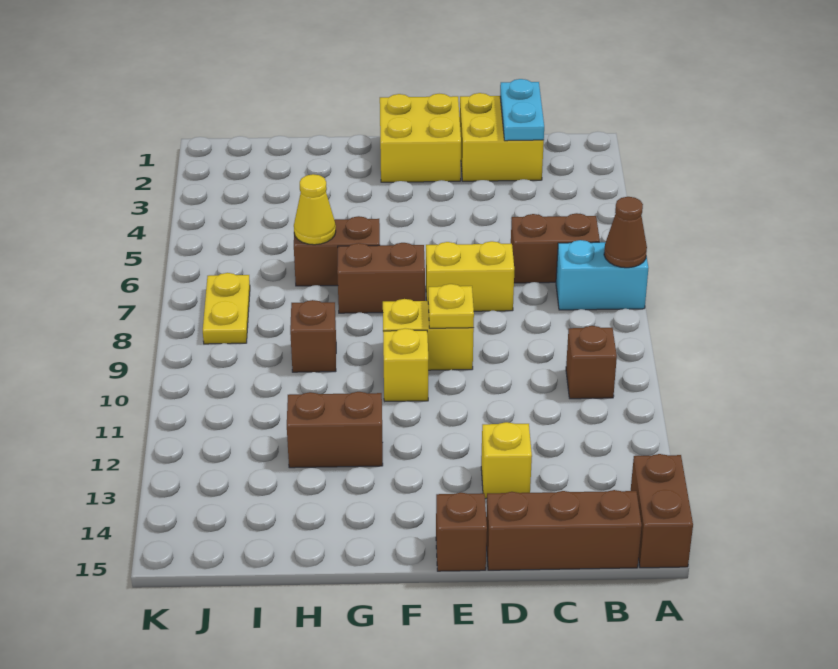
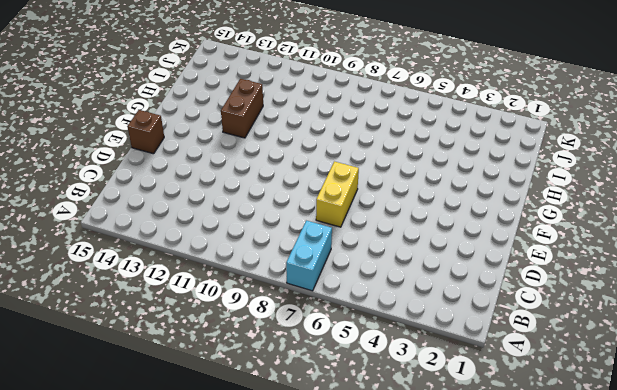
none -> brown 1x2 brick [631,454,693,568]
none -> brown 1x2 brick [511,213,600,283]
none -> brown 1x1 brick [566,326,617,399]

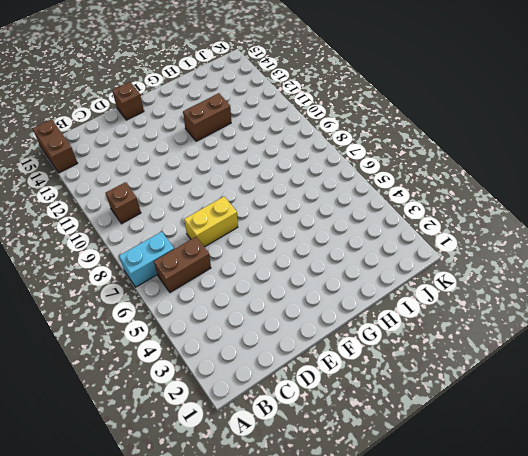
none -> brown 1x3 brick [486,490,642,570]
none -> yellow 2x2 brick [460,93,544,181]
none -> yellow 1x1 brick [481,422,532,499]

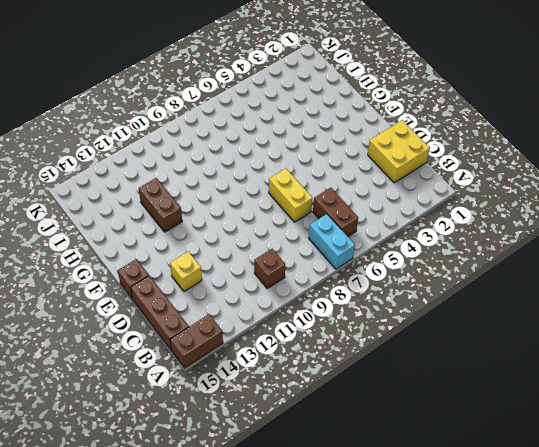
none -> yellow 2x2 brick [380,94,461,182]
none -> yellow 1x2 brick [383,299,474,370]
none -> brown 1x2 brick [337,243,425,313]

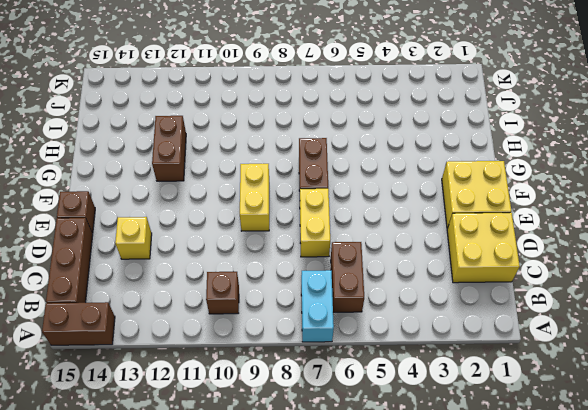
none -> yellow 1x1 brick [383,328,428,401]
none -> brown 1x2 brick [294,216,380,286]
none -> brown 1x1 brick [290,300,336,372]

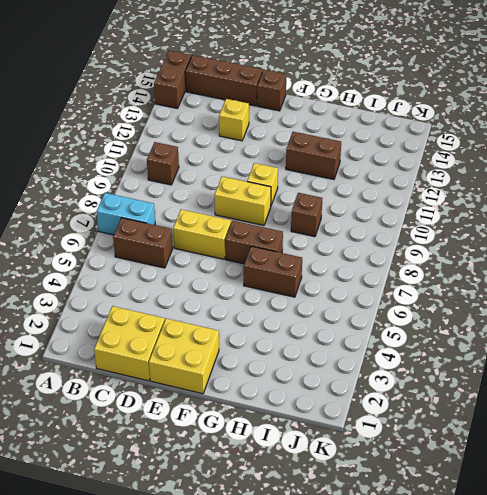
none -> yellow 1x2 plate [203,273,250,344]
none -> brown 1x1 cone [604,197,647,268]
none -> cyan 1x2 plate [500,79,544,141]

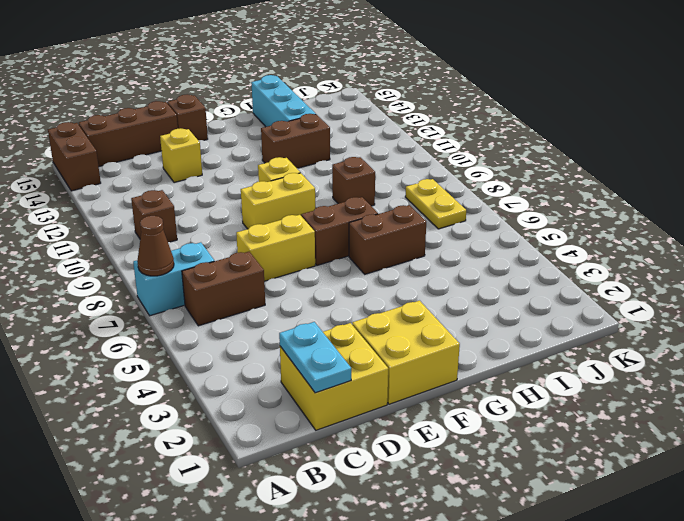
cyan 1x3 brick [251,75,316,127] -> none
none -> yellow 1x1 plate [428,284,474,328]
none -> yellow 1x1 cone [294,174,336,245]

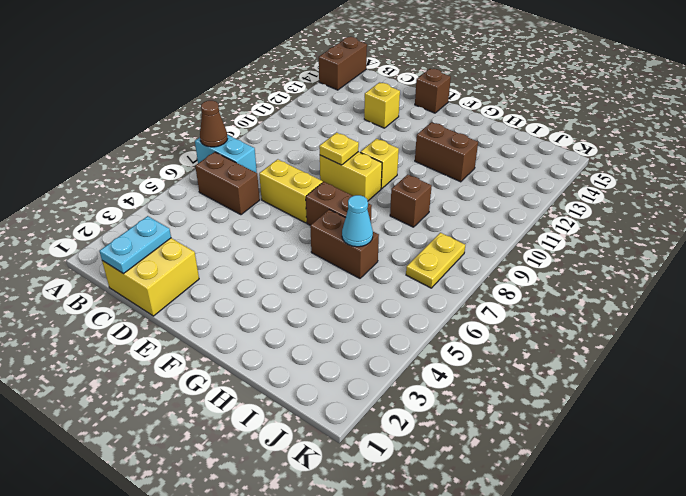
cyan 1x1 cone [342,195,373,247] -> yellow 1x1 cone [294,174,336,245]
none -> brown 1x1 brick [566,326,617,399]
none -> brown 1x3 brick [486,490,642,570]
none -> yellow 2x2 brick [380,94,461,182]

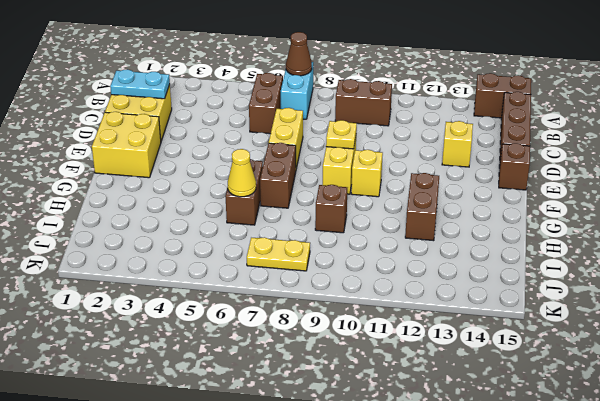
brown 1x2 brick [335,79,392,126] -> brown 1x1 brick [566,326,617,399]

